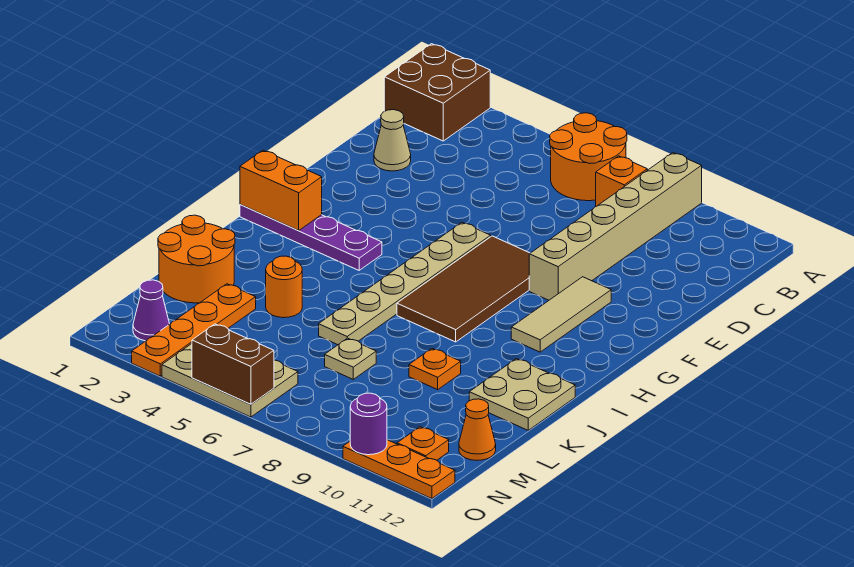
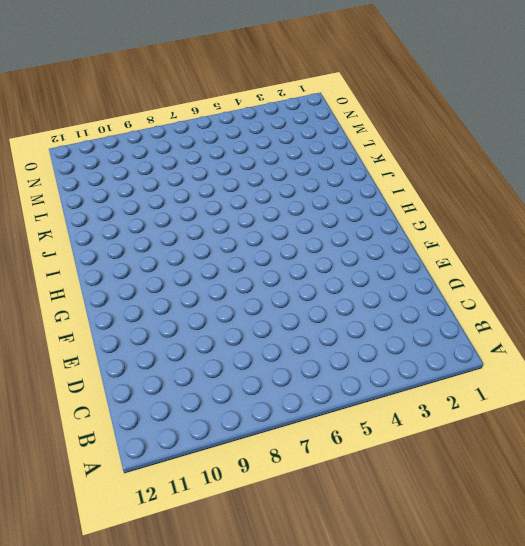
none -> brown 2x2 brick [384,44,490,141]
none -> orange 2x2 round brick [550,113,627,201]
none -> tan 1x6 brick [529,153,702,300]

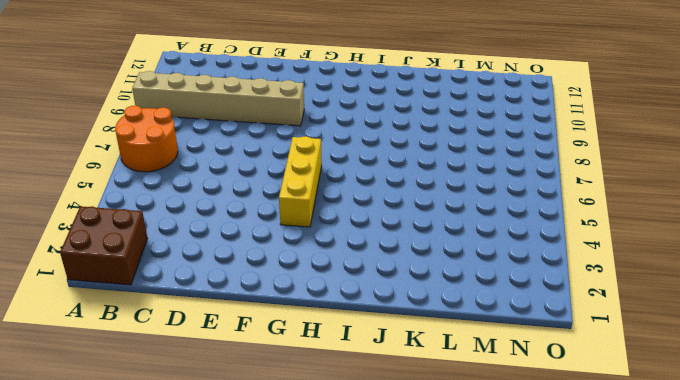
yellow 1x3 brick [279,136,322,227] -> tan 1x6 plate [319,223,491,345]
none -> orange 1x1 brick [596,156,647,206]
none -> tan 1x1 cone [374,110,411,171]
none -> brown 2x4 tile [397,236,530,342]

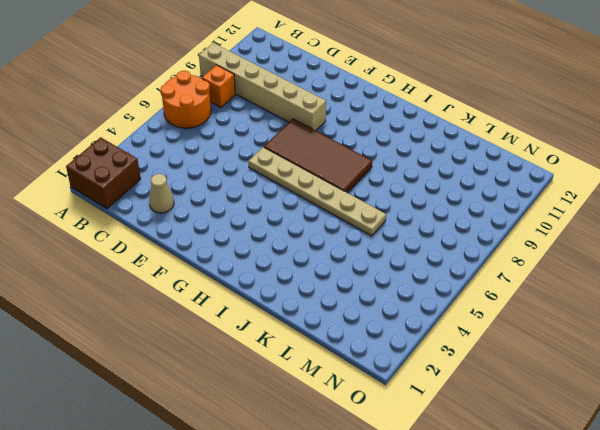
none -> tan 1x3 tile [511,277,611,352]
none -> purple 1x4 plate [240,205,382,270]
none -> tan 2x2 plate [469,359,575,430]

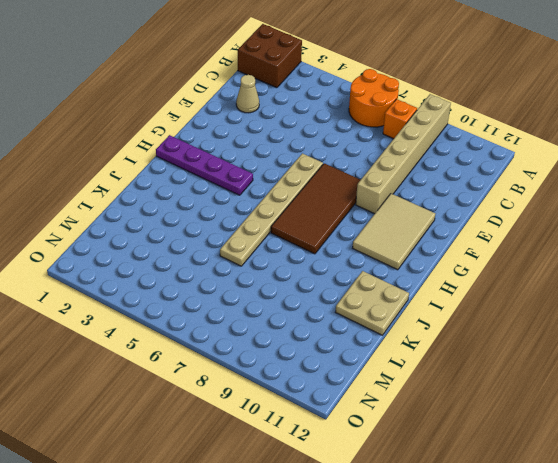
tan 2x3 tile [353,194,435,270] -> tan 1x3 tile [511,277,611,352]
none -> orange 2x2 round brick [158,215,235,303]
none -> orange 1x1 round brick [266,256,302,318]
none -> orange 1x1 plate [409,349,461,390]

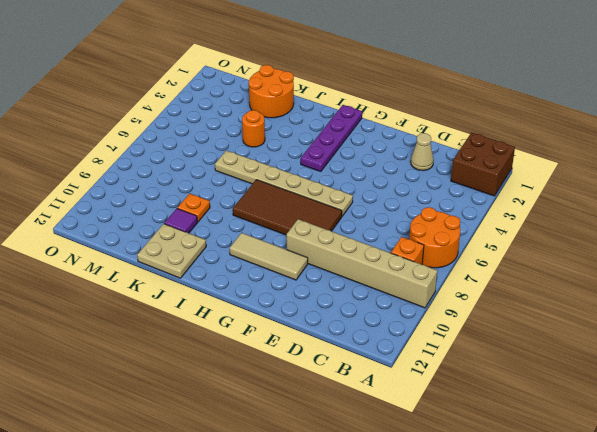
purple 1x1 tile [164,209,198,233] -> none
none -> orange 1x4 plate [132,284,256,376]
none -> tan 1x1 plate [325,338,376,379]
none -> orange 1x1 cone [459,399,496,460]

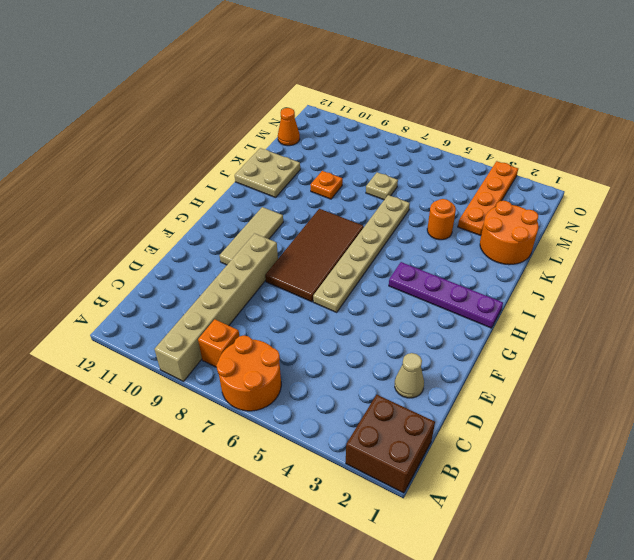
none -> purple 1x1 cone [133,280,169,341]
none -> tan 2x3 plate [162,344,298,417]
none -> orange 1x1 plate [397,427,449,460]

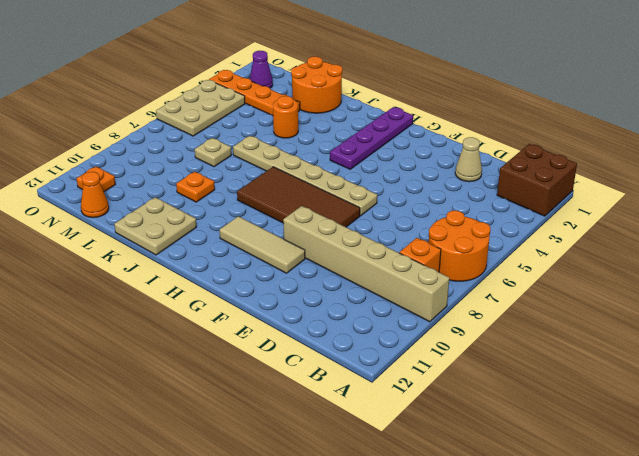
none -> orange 1x3 plate [343,440,455,499]
none -> orange 1x2 brick [240,150,322,231]
none -> brown 1x2 brick [192,324,274,404]

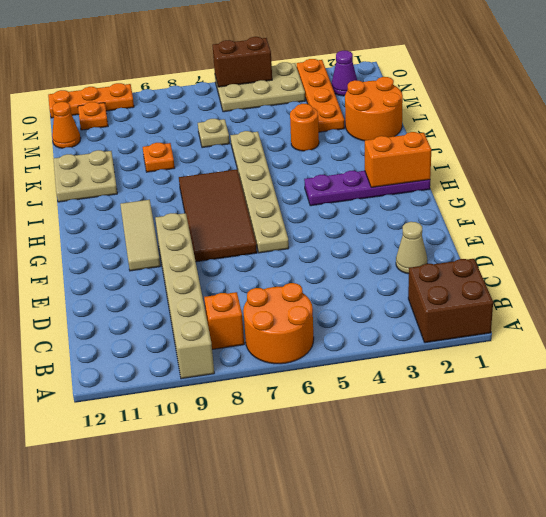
none -> purple 1x1 round brick [350,393,387,455]

